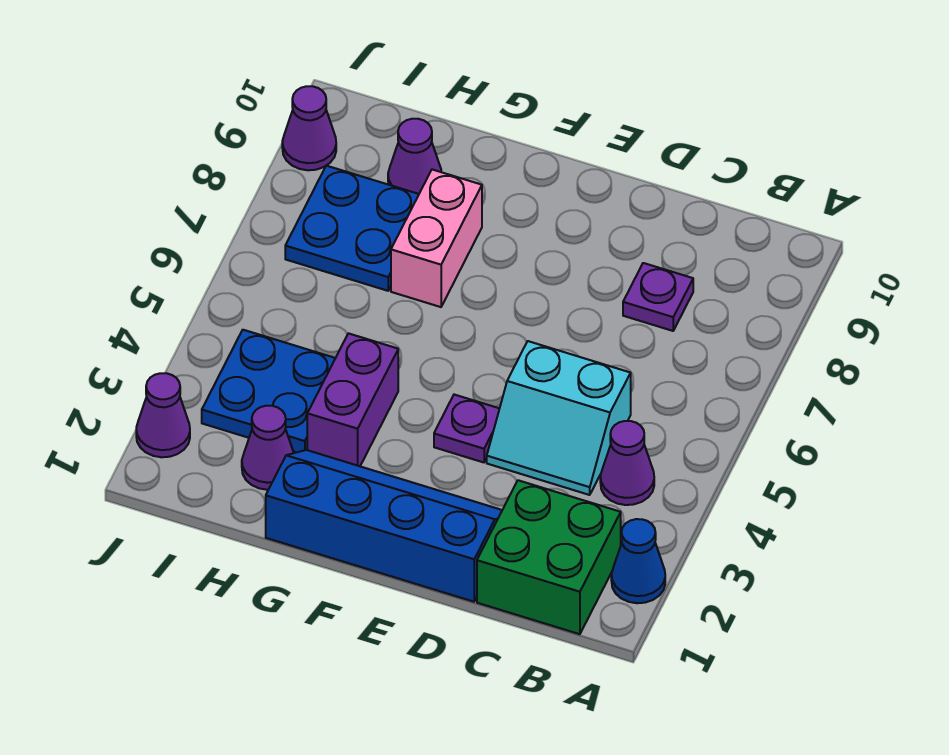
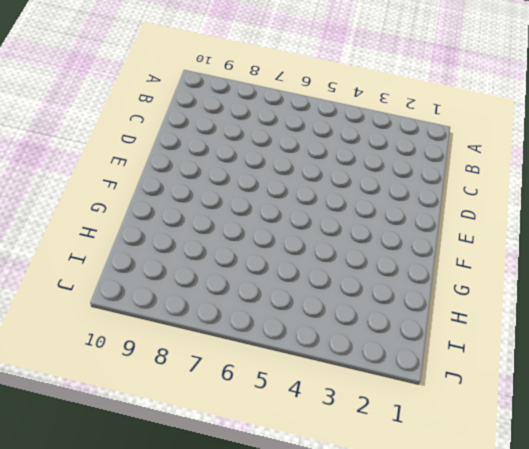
none -> blue 1x1 cone [611,519,665,603]
none -> green 2x2 brick [477,480,621,634]
none -> purple 1x1 cone [600,421,654,505]

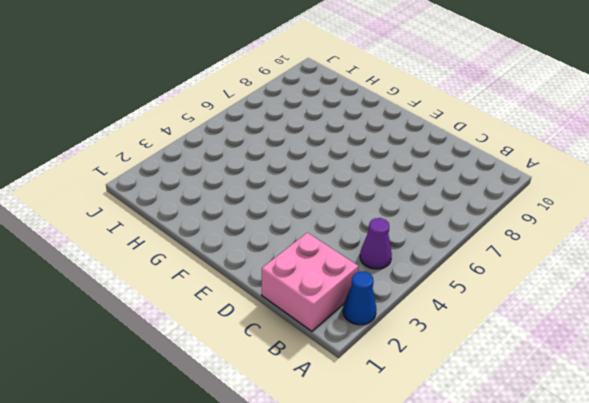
pink 2x2 brick [262,233,359,331] -> green 2x2 brick [477,480,621,634]
none -> cyan 2x2 slope [487,341,631,495]
none -> purple 1x1 plate [623,263,693,331]
none -> blue 2x4 slope [266,450,502,602]

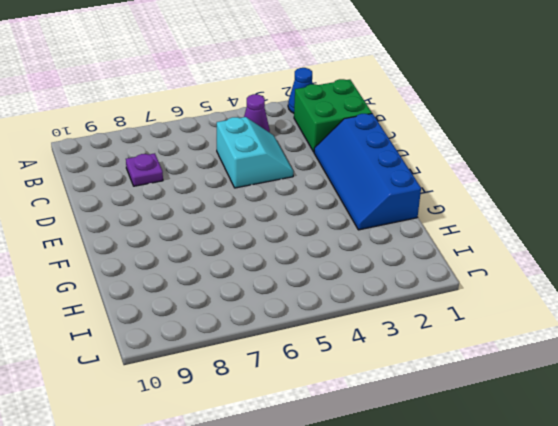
none -> purple 1x1 plate [434,395,500,462]
none -> purple 1x2 brick [307,333,398,466]
none -> pink 1x2 brick [391,170,482,307]

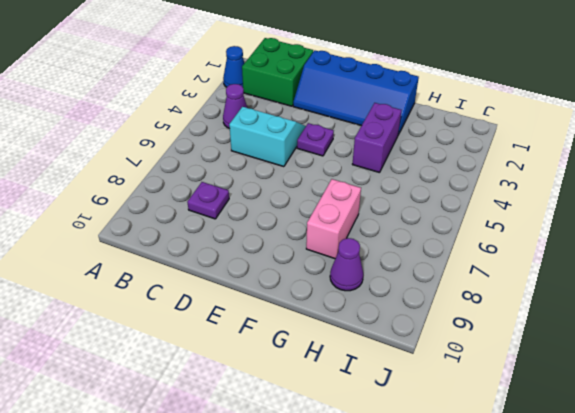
none -> purple 1x1 cone [242,406,294,490]
none -> blue 2x2 plate [202,330,335,452]
none -> blue 2x2 plate [285,166,419,291]

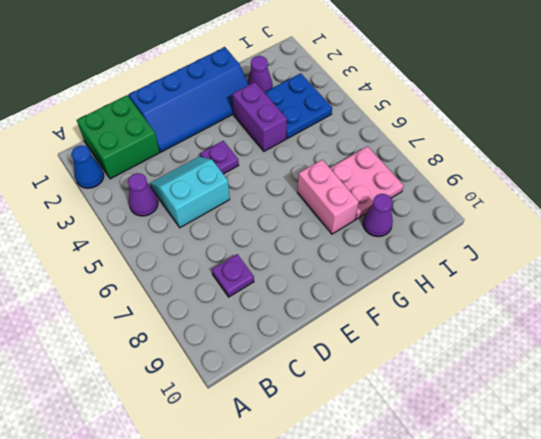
pink 2x2 plate [330,146,404,219] -> blue 2x2 plate [285,166,419,291]
none -> purple 1x1 cone [136,373,190,457]
none -> purple 1x1 cone [282,86,336,170]

